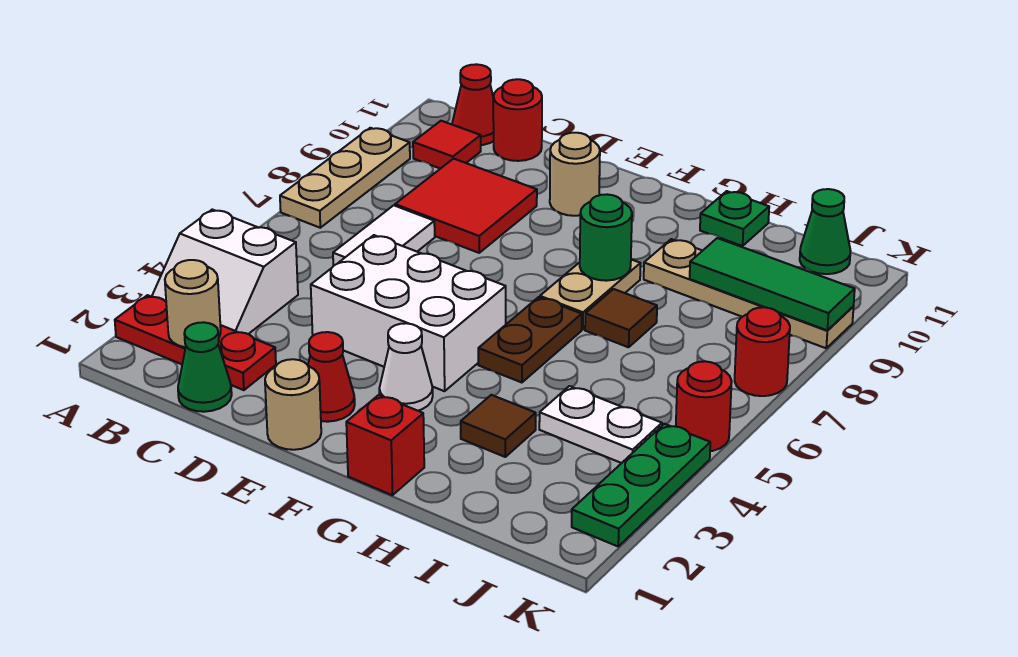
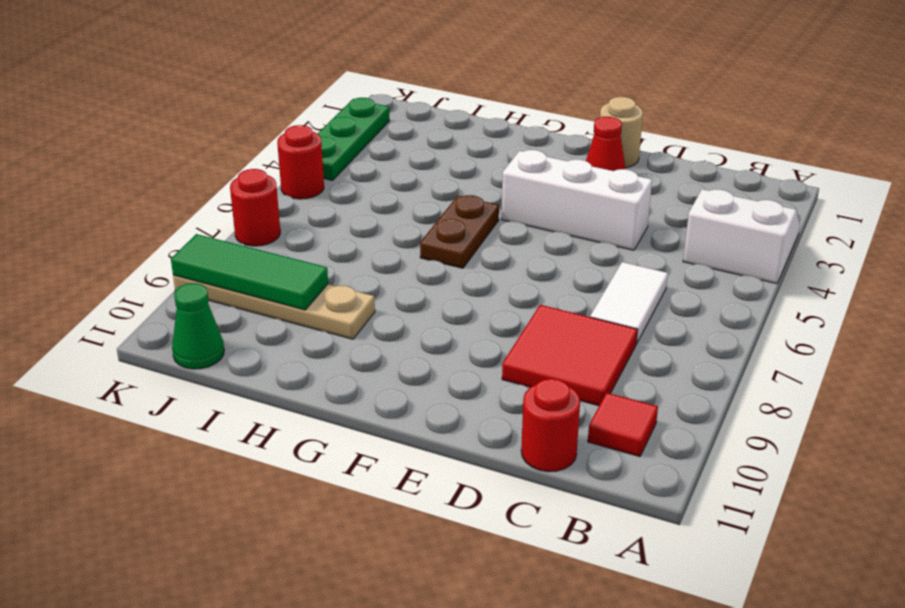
white 1x3 brick [502,150,652,250] -> white 2x3 brick [311,235,506,391]
none -> red 1x3 plate [115,295,276,390]
none -> tan 1x3 plate [280,128,410,228]
none -> red 1x1 cone [452,64,494,145]

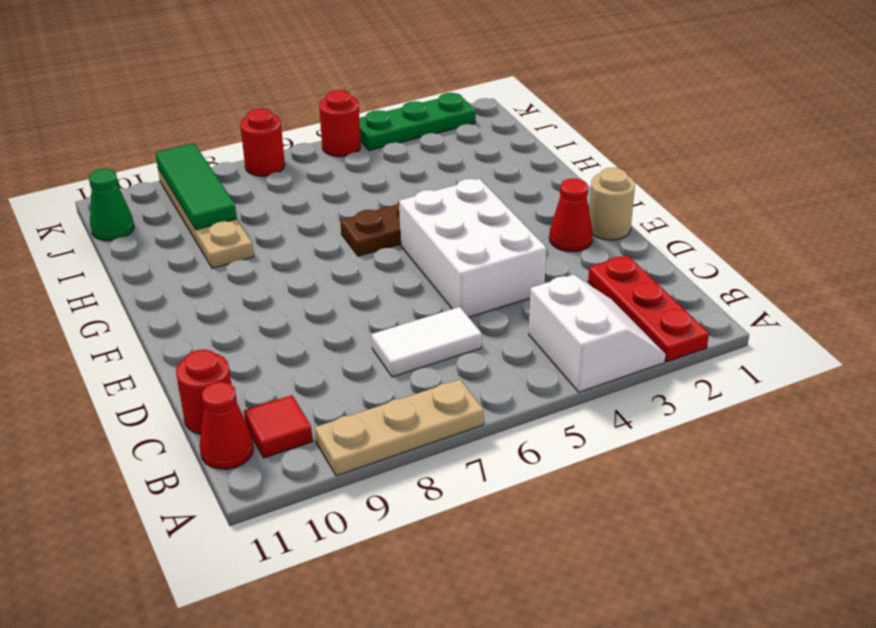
none -> green 1x1 cone [178,322,232,412]
none -> red 2x2 tile [395,159,537,253]
none -> tan 1x1 round brick [550,133,600,216]

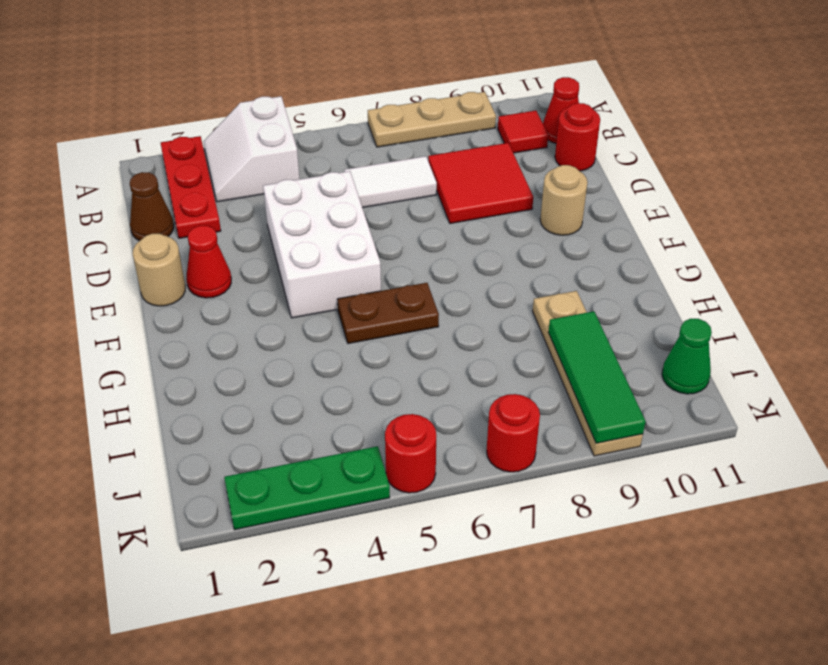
brown 1x1 cone [130,172,174,241] -> green 1x1 cone [178,322,232,412]
none -> white 1x1 cone [379,323,433,411]
none -> red 1x1 brick [346,395,424,495]
none -> tan 1x2 plate [540,259,640,330]

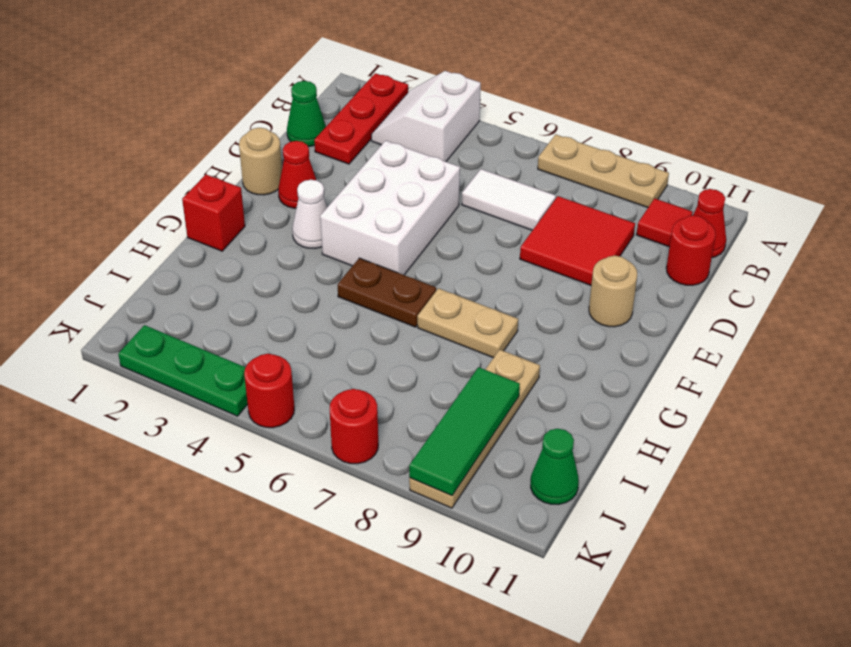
none -> brown 1x1 tile [461,395,536,457]
none -> brown 1x1 tile [585,289,657,347]
none -> green 1x1 plate [700,191,769,246]

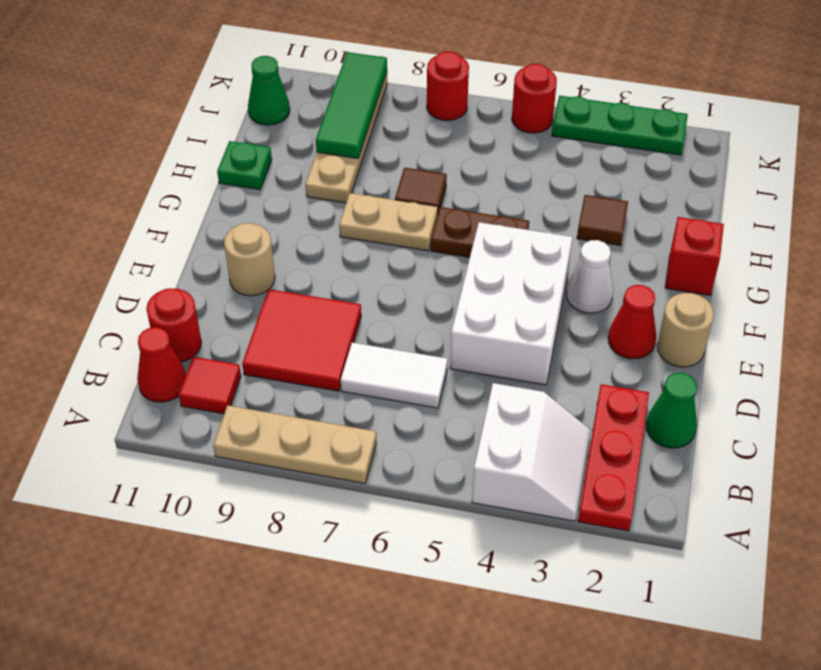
none -> white 1x2 plate [539,386,662,463]
none -> tan 1x1 round brick [165,260,221,348]
none -> green 1x1 round brick [580,194,632,281]

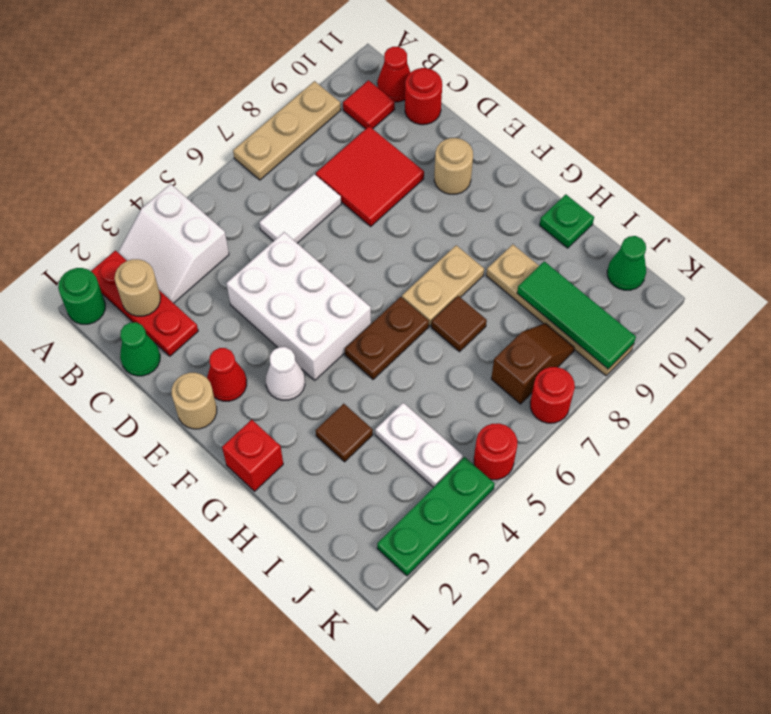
green 1x1 round brick [58,268,105,324] -> green 1x1 round brick moved to [580,194,632,281]
brown 1x2 slope [491,323,575,404] -> none

